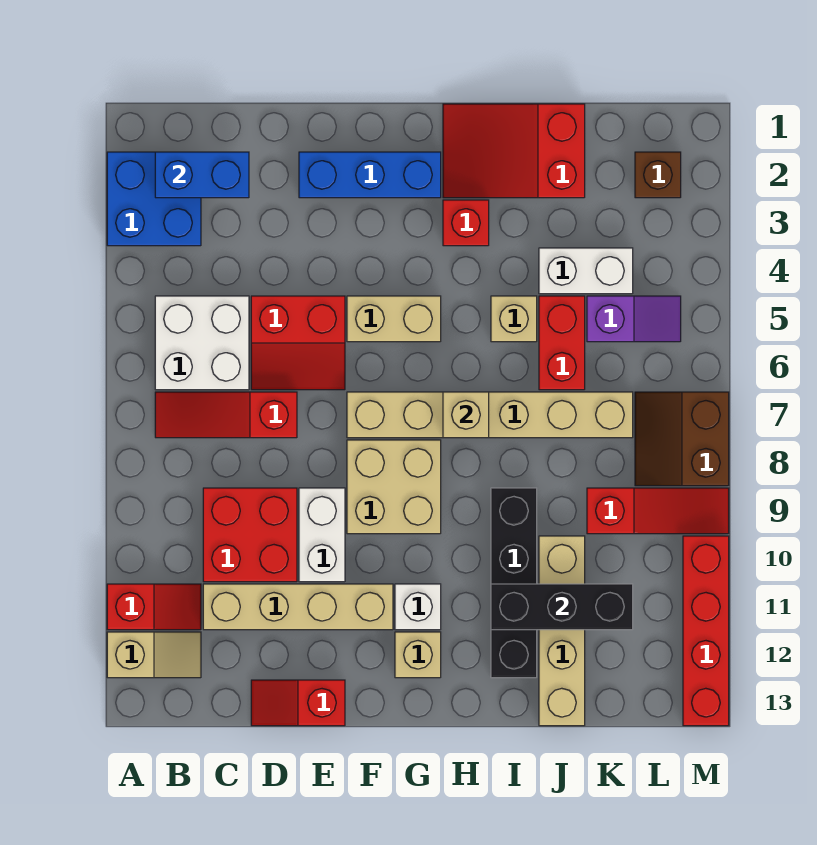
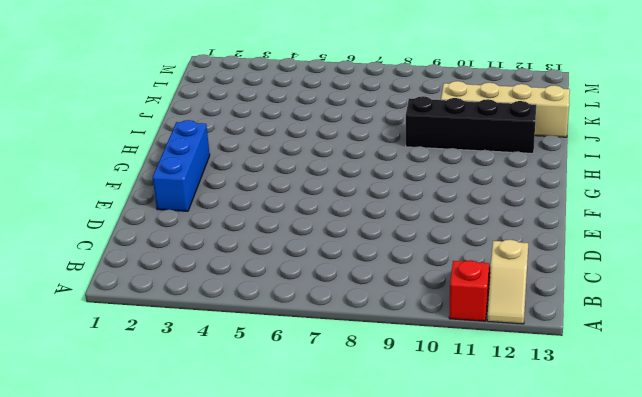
tan 1x2 slope [487,240,528,324] -> tan 1x2 slope turned to [107,632,201,678]
none -> blue 2x2 brick [107,152,201,246]
none -> white 2x2 brick [155,296,249,390]
none -> red 1x3 slope [155,392,297,438]
none -> red 2x2 brick [203,488,297,582]

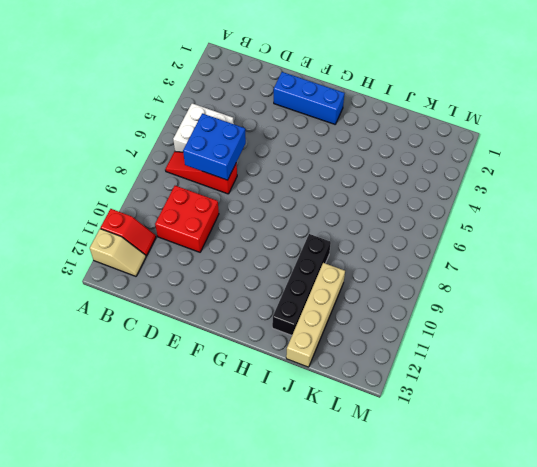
blue 2x2 brick [183,113,246,180] -> blue 2x2 brick moved to [107,152,201,246]
none -> tan 1x4 brick [203,584,393,630]
none -> red 2x2 slope [251,296,345,390]
none -> red 1x2 slope [251,680,345,726]
none -> white 1x2 brick [299,488,345,582]

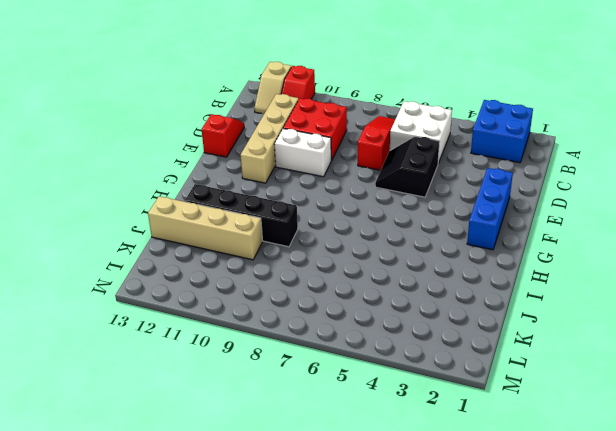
black 2x2 slope [375,136,440,197] -> red 2x2 slope [251,296,345,390]
none -> tan 1x2 brick [347,296,441,342]
none -> tan 1x6 brick [347,392,633,438]
none -> tan 2x2 brick [347,440,441,534]
none -> white 1x1 brick [395,584,441,630]

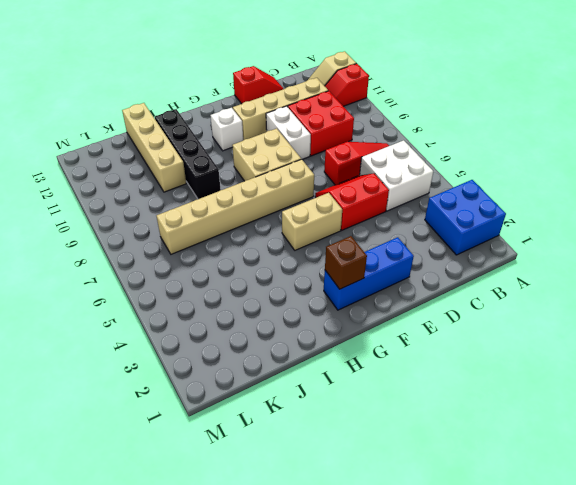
brown 1x1 brick [325,236,367,289] -> brown 1x1 brick moved to [635,152,681,198]
none -> tan 1x1 brick [395,632,441,678]
none -> red 2x3 slope [443,104,585,198]
none -> red 1x1 brick [443,200,489,246]
none -> tan 1x1 brick [491,296,537,342]

